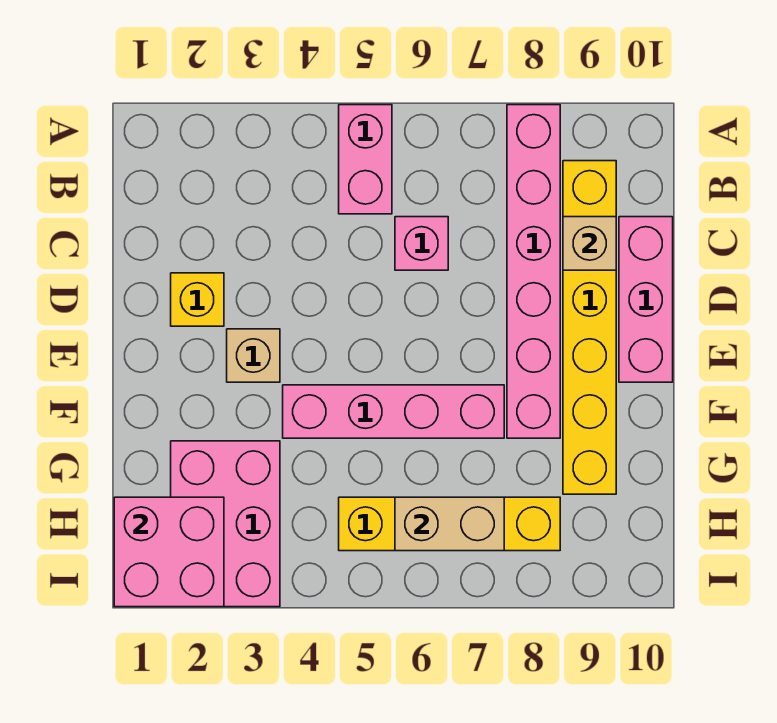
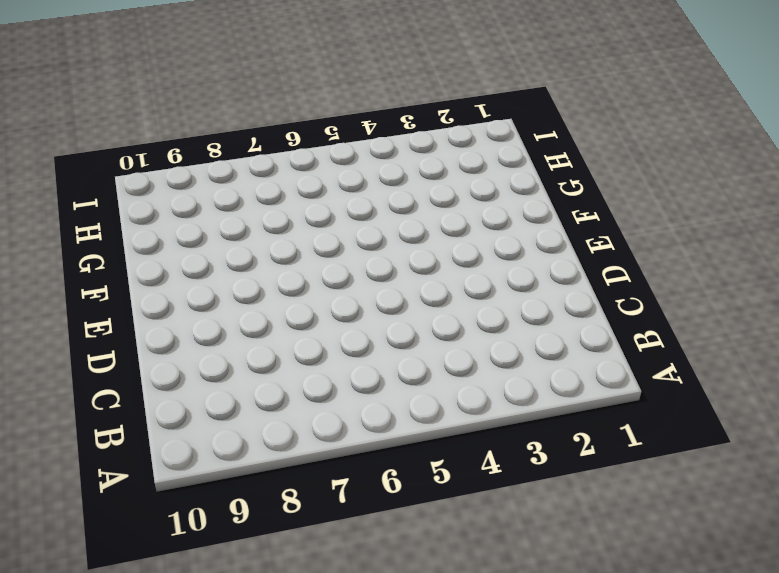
none -> pink 1x2 brick [339,105,392,214]
none -> pink 1x6 brick [507,105,560,438]
none -> yellow 1x6 brick [563,161,616,494]

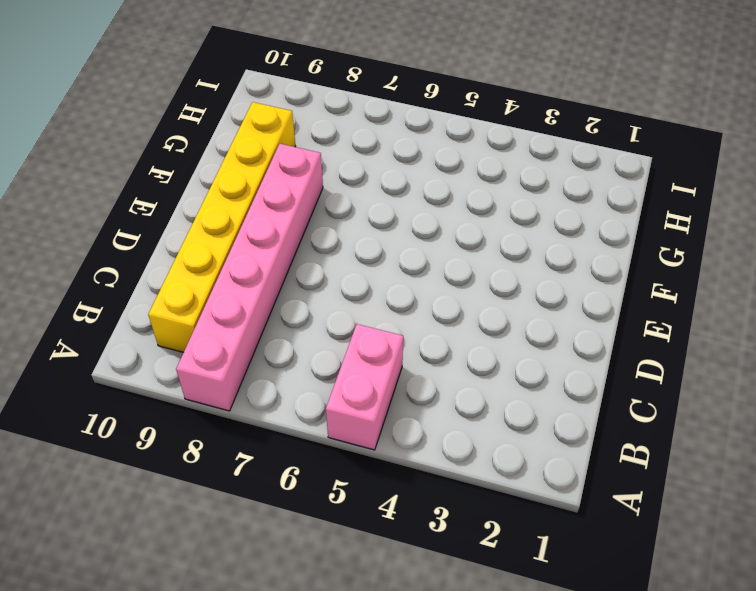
none -> pink 1x1 brick [395,217,448,270]
none -> pink 1x3 brick [619,217,673,382]
none -> yellow 1x1 brick [171,273,224,326]

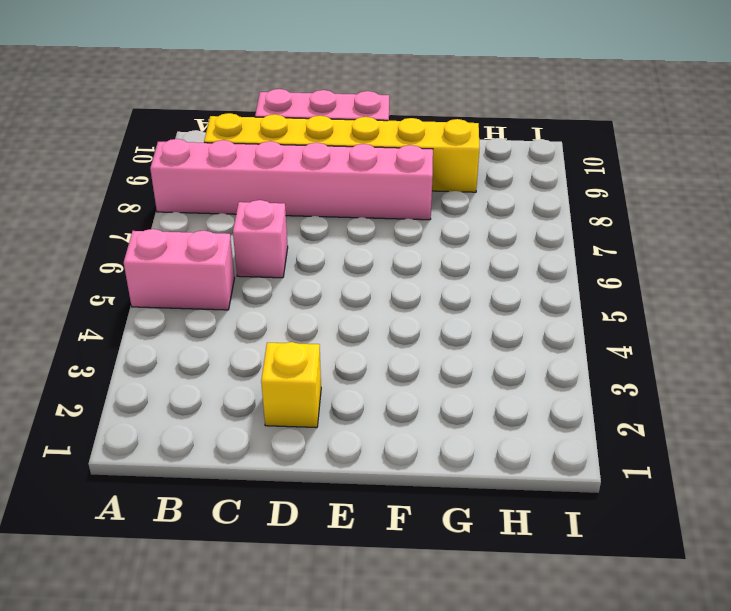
none -> tan 1x1 brick [227,329,280,382]
none -> pink 1x4 brick [283,385,504,438]
none -> pink 2x3 brick [171,441,280,607]

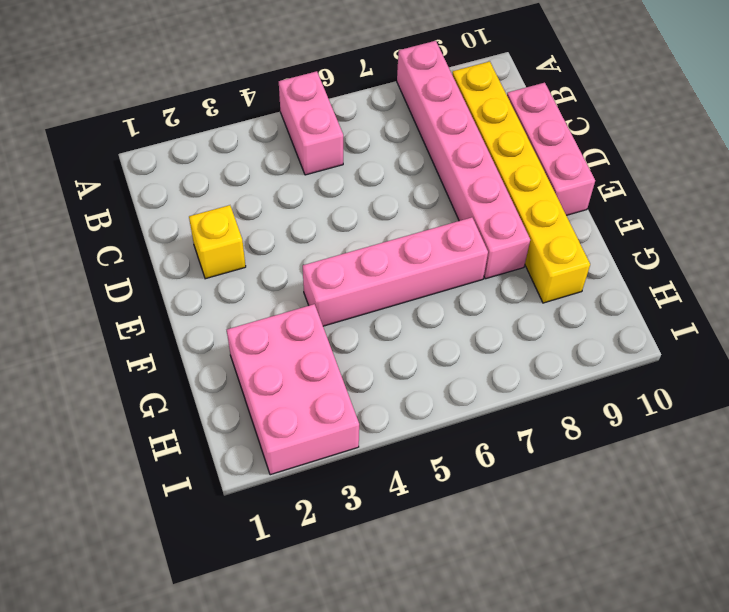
none -> pink 1x1 brick [395,217,448,270]
none -> tan 1x1 brick [227,329,280,382]
none -> yellow 1x4 brick [339,497,560,551]

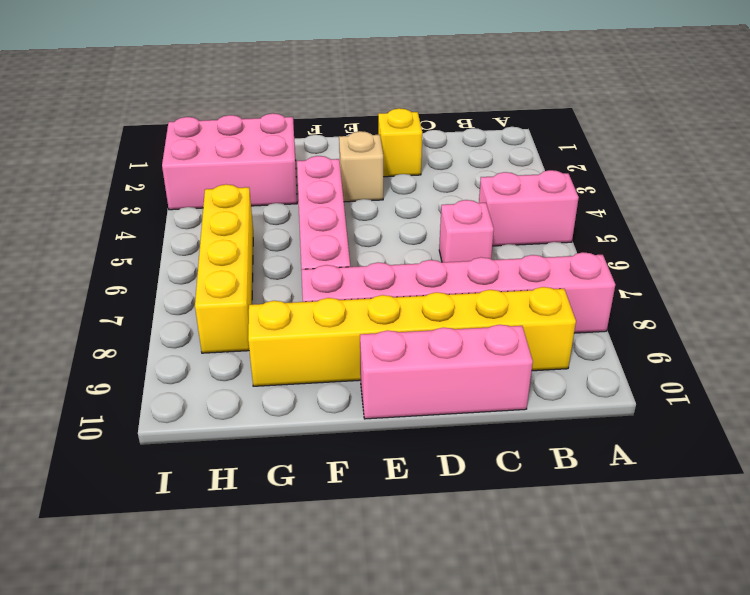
none -> tan 1x1 brick [563,217,616,270]
none -> pink 2x2 brick [114,497,224,607]
none -> tan 1x2 brick [395,497,504,551]

